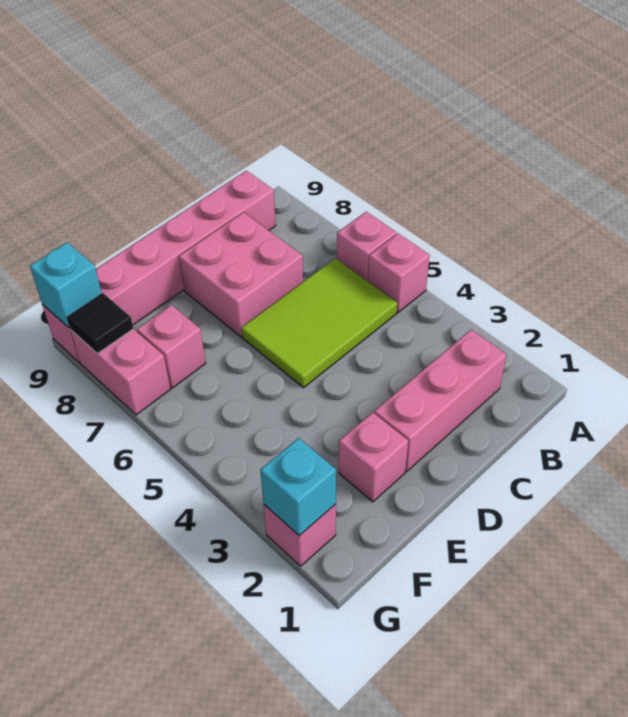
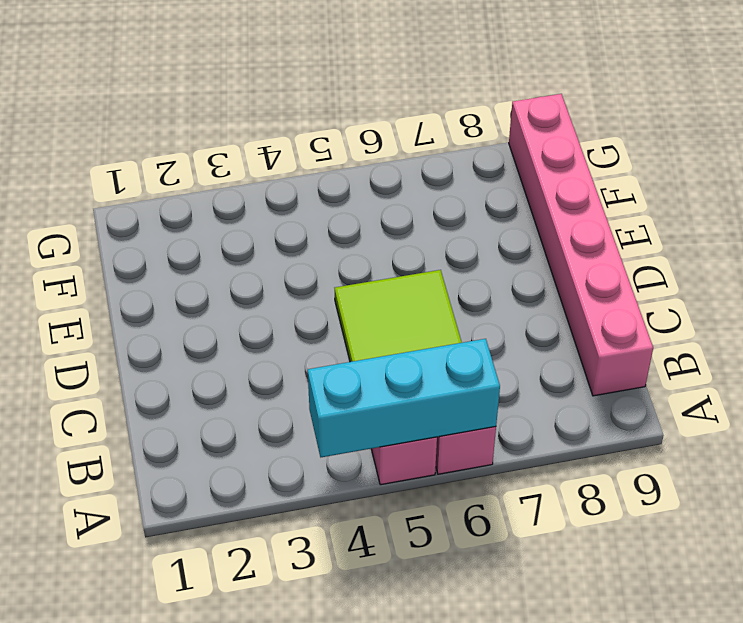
cyan 1x3 brick [308,339,500,457] -> none
none -> pink 1x3 brick [374,330,507,471]
none -> pink 2x2 brick [179,212,303,337]
none -> pink 1x1 brick [339,412,408,502]

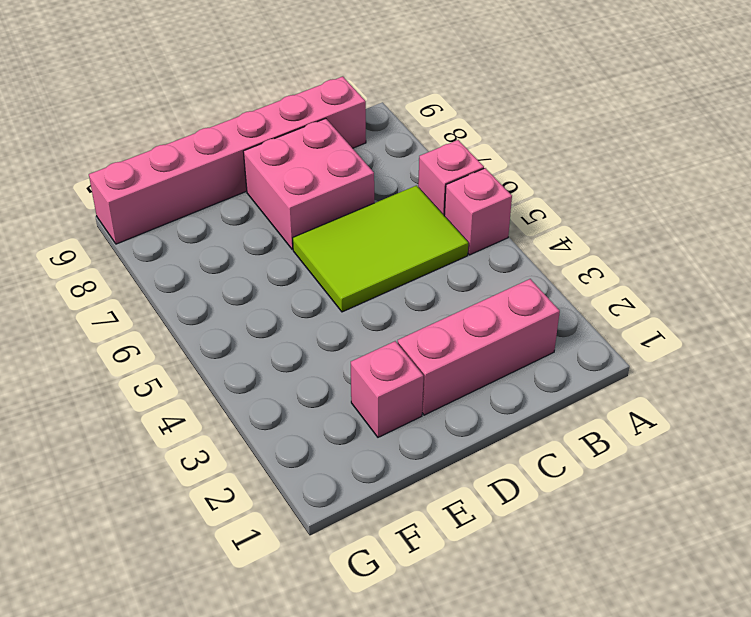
none -> pink 1x1 brick [137,305,206,388]
none -> pink 1x1 brick [264,504,336,566]
none -> pink 1x2 brick [70,329,170,415]

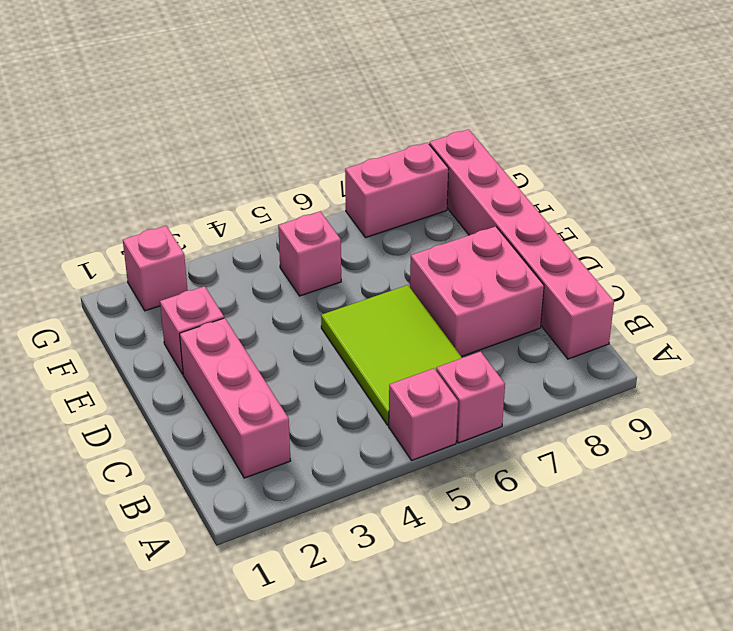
pink 1x1 brick [278,212,341,296] -> pink 1x1 brick moved to [137,305,206,388]
none -> cyan 1x1 brick [260,438,336,536]
none -> black 1x1 tile [66,293,133,354]
none -> cyan 1x1 brick [30,243,102,328]

